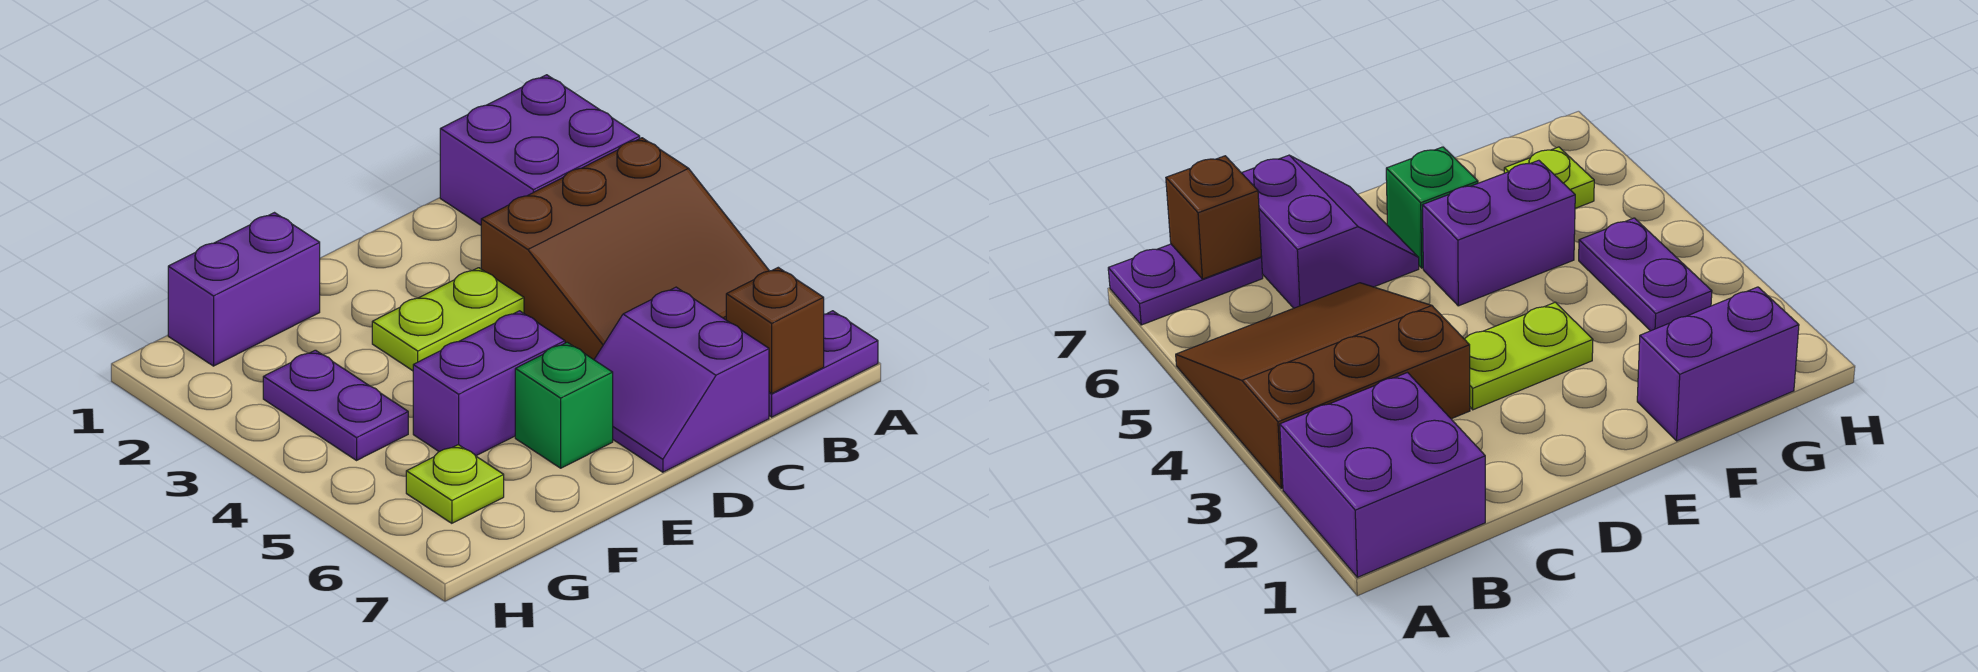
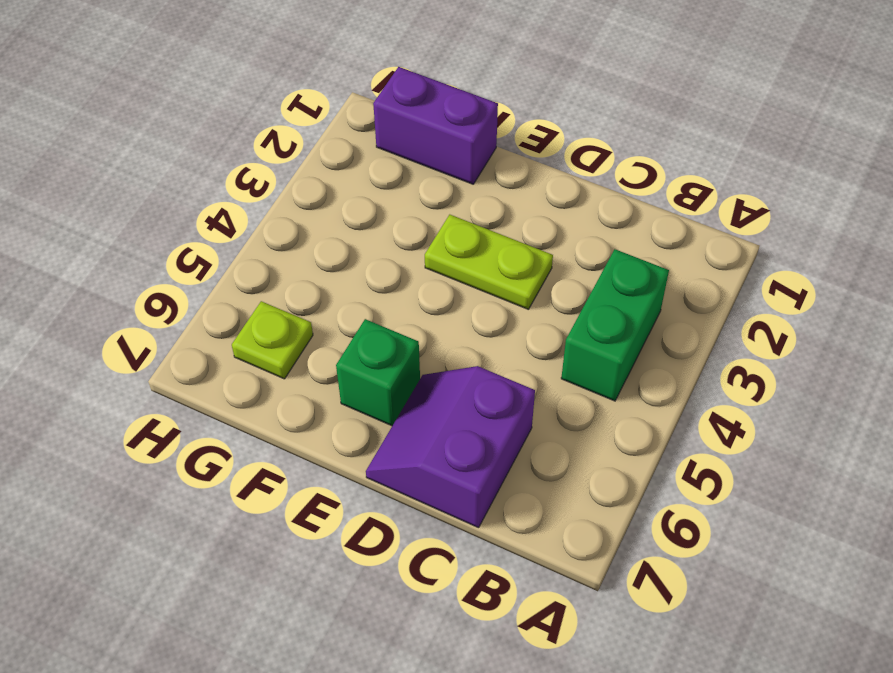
green 1x2 brick [561,249,669,401] -> brown 3x3 slope [481,138,769,360]
none -> purple 2x2 brick [440,75,640,225]
none -> purple 1x2 plate [769,311,878,417]

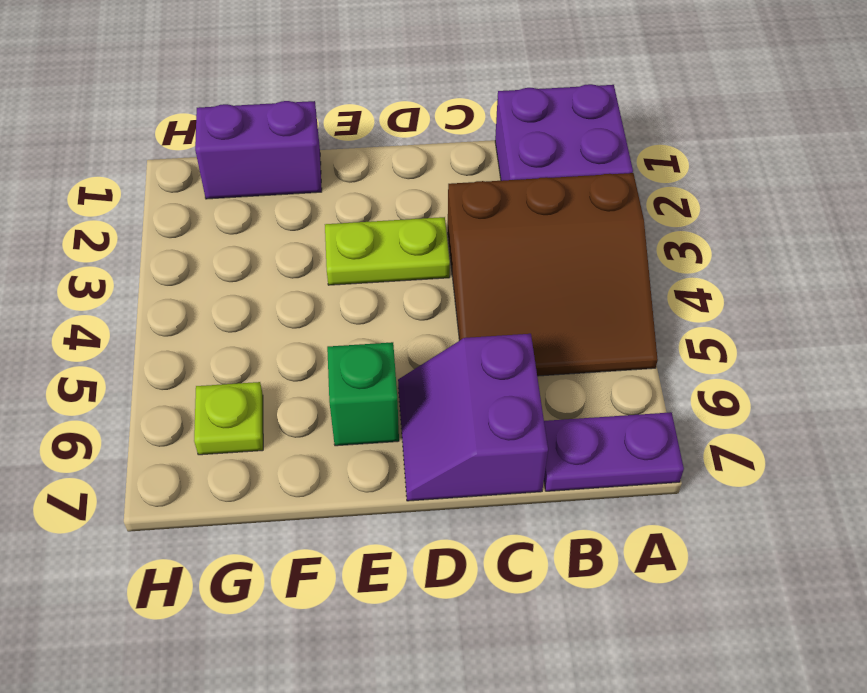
none -> purple 1x2 brick [413,311,565,456]
none -> purple 1x2 plate [263,350,408,460]

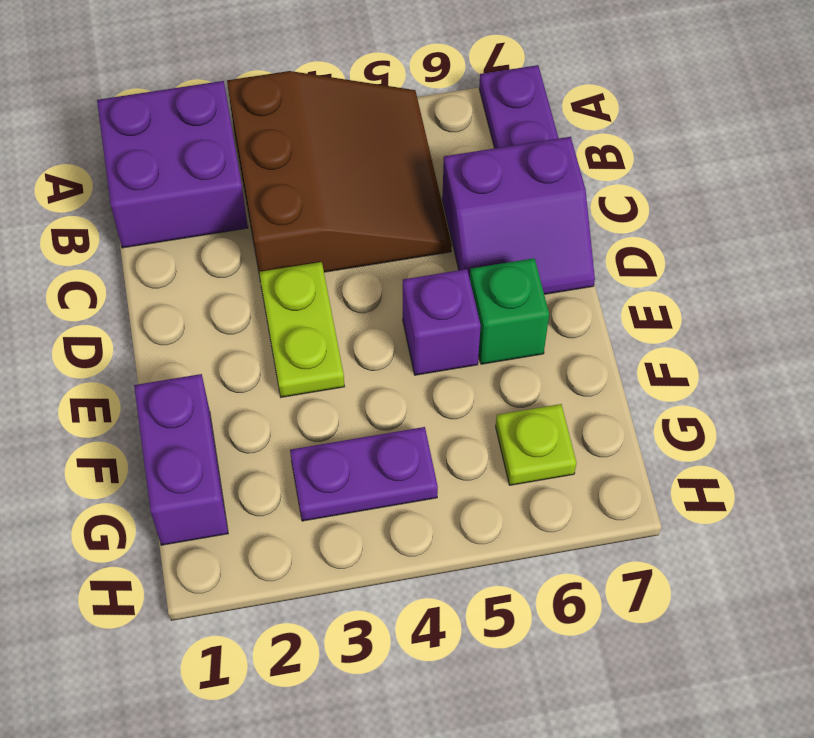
purple 1x1 brick [403,269,481,375] -> purple 1x2 brick [413,311,565,456]
none -> brown 1x1 brick [726,268,824,393]

